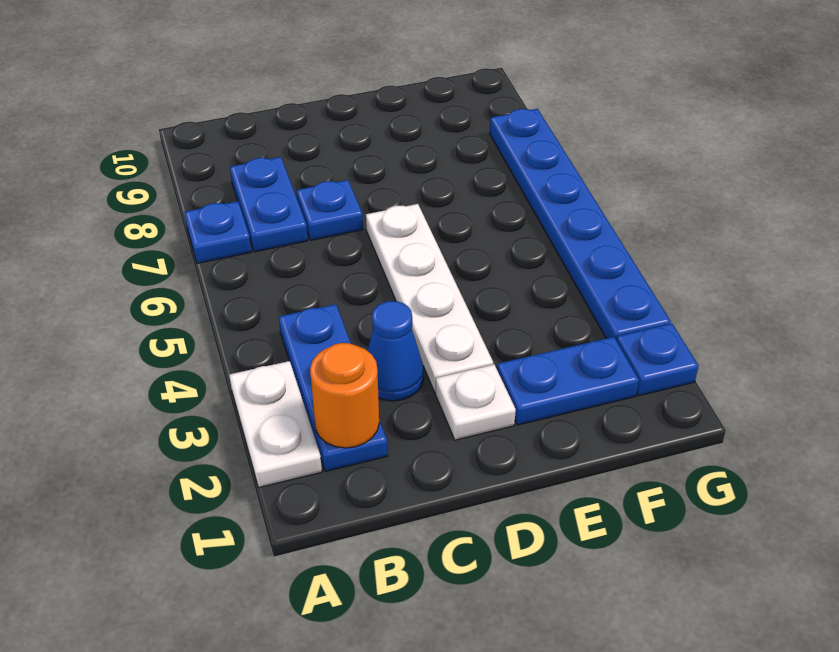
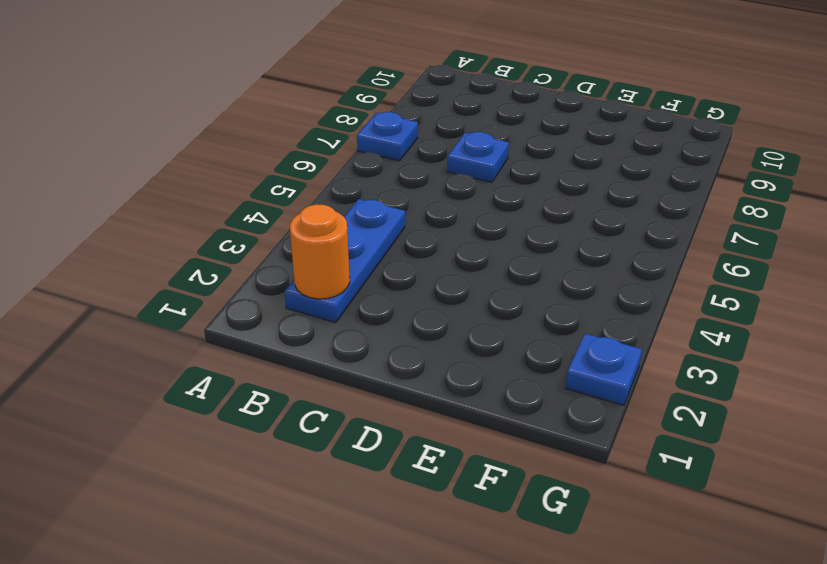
none -> white 1x2 plate [229,361,322,488]
none -> blue 1x2 plate [230,157,308,252]
none -> blue 1x1 cone [368,301,424,401]

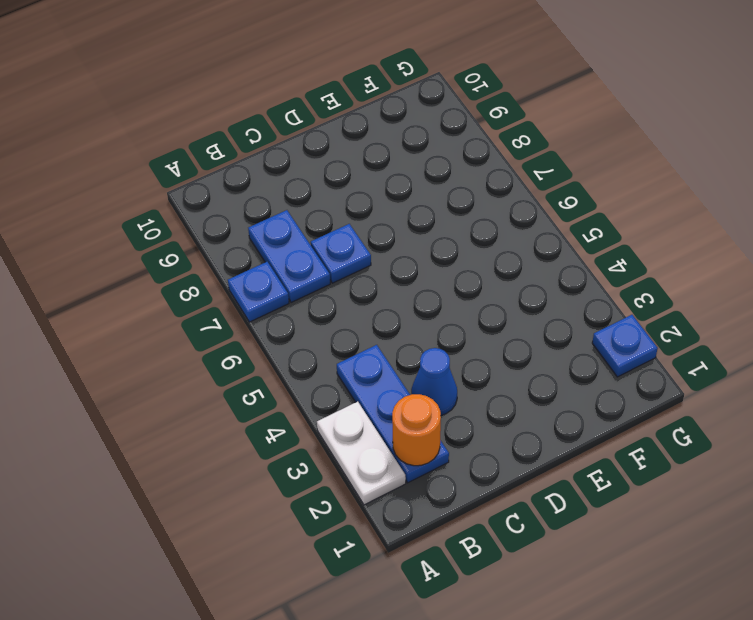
none -> white 1x1 plate [435,364,516,440]
none -> white 1x4 plate [366,204,493,392]
none -> blue 1x2 plate [497,337,639,425]

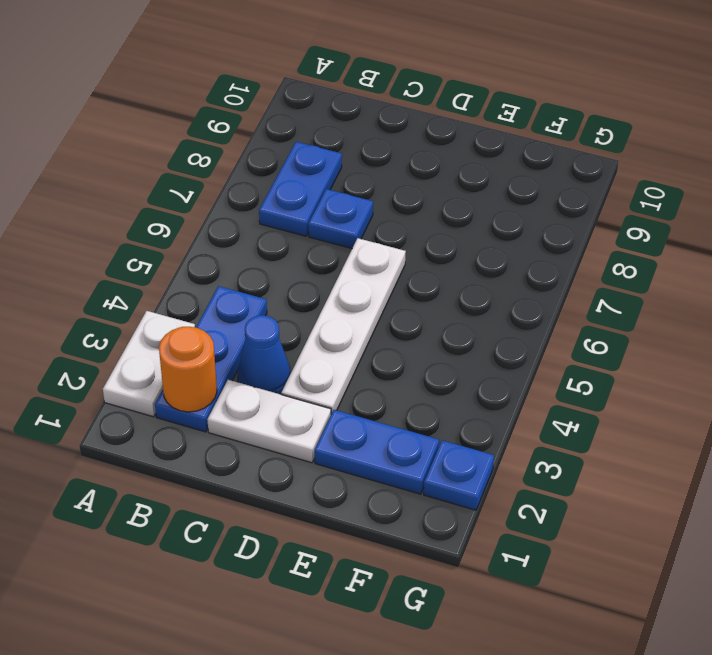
white 1x2 plate [207,380,331,463] -> white 1x1 plate [435,364,516,440]
none -> blue 1x1 plate [184,201,251,263]
none -> blue 1x6 plate [490,109,671,339]

